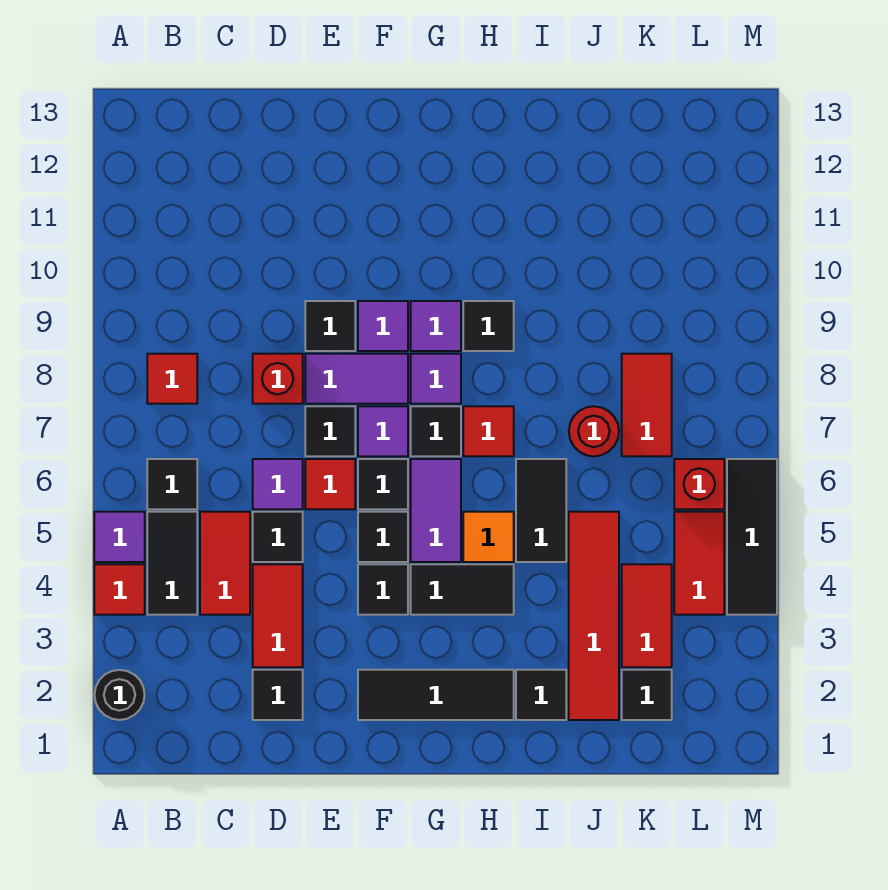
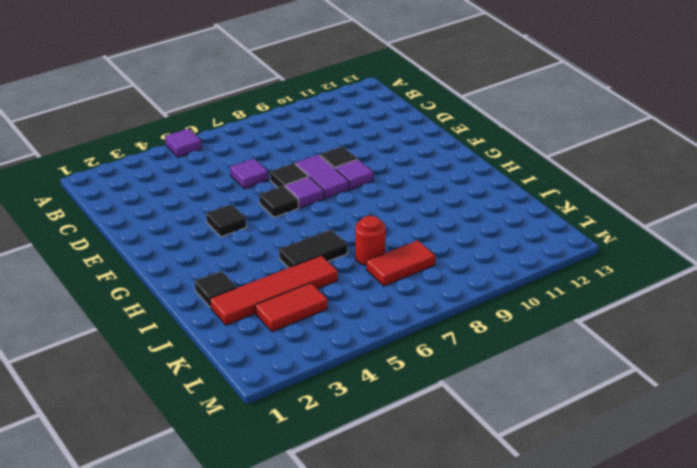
none -> black 1x1 round brick [95,670,145,720]
none -> red 1x1 tile [94,564,145,615]
none -> black 1x2 tile [147,512,197,615]
none -> black 1x1 tile [147,459,197,509]

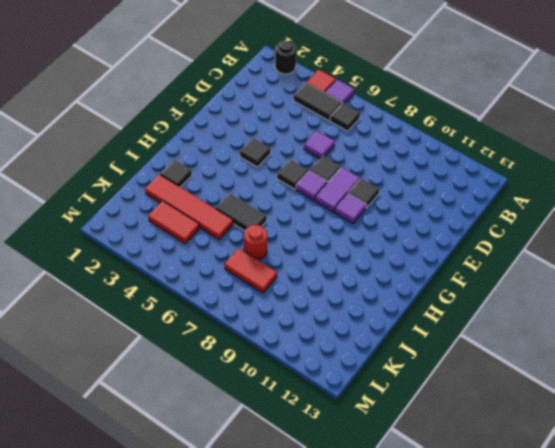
none -> red 1x1 tile [147,354,197,404]
none -> red 1x2 tile [200,512,250,615]
none -> black 1x1 tile [253,670,303,720]
none -> red 1x2 tile [253,564,303,667]

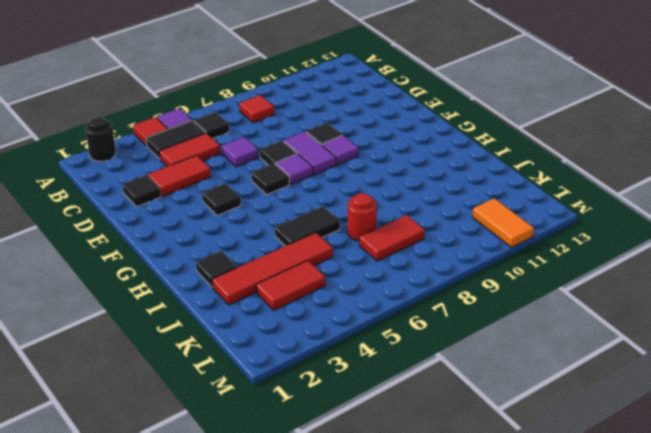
orange 1x2 tile [472,198,534,247] -> none
none -> black 1x1 tile [253,512,303,562]
none -> red 1x1 brick [253,354,303,404]
none -> red 1x1 tile [305,459,355,509]
none -> black 1x3 tile [358,670,514,720]

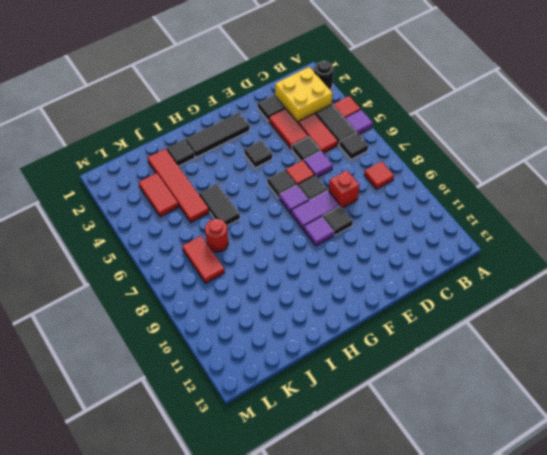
yellow 2x2 brick [275,67,332,122] -> none
none -> black 1x1 tile [358,512,408,562]
none -> black 1x2 tile [411,564,514,615]
none -> purple 1x2 tile [411,459,461,562]
none -> black 1x1 tile [411,406,461,456]

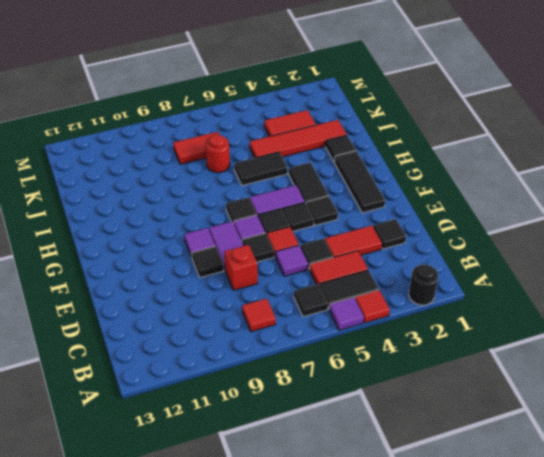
none -> purple 1x1 tile [411,354,461,404]
none -> purple 1x1 tile [411,301,461,351]
none -> orange 1x1 tile [463,512,514,562]
none -> red 1x1 tile [463,406,514,456]

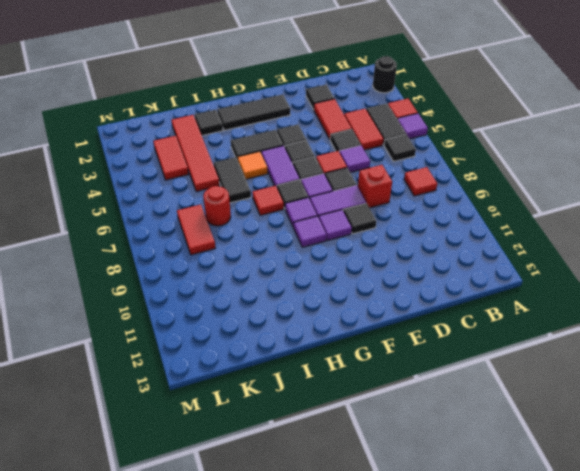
none -> black 1x1 tile [463,301,514,351]
none -> black 1x1 tile [622,670,672,720]
none -> red 1x2 tile [674,512,724,615]
none -> red 1x1 brick [674,459,724,509]

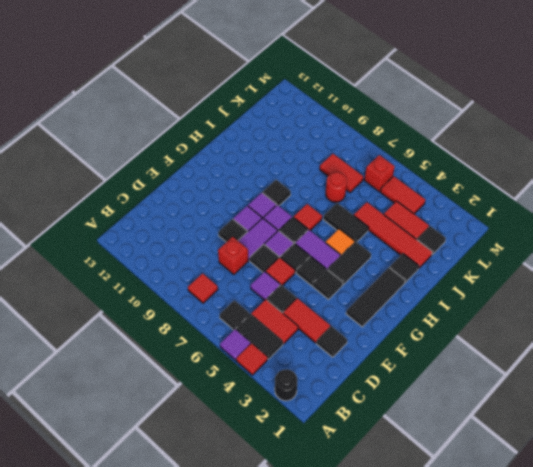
none -> black 1x3 tile [727,459,777,615]

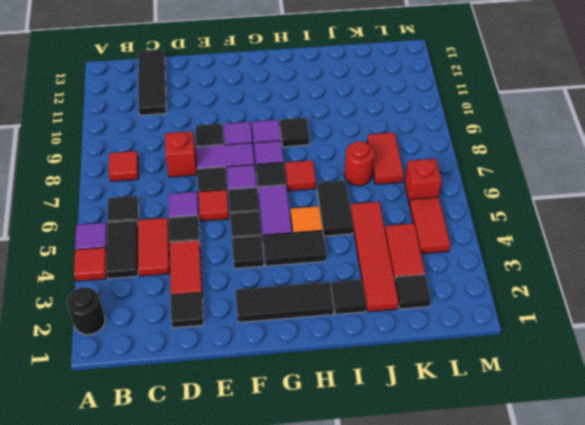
black 1x3 tile [138,50,166,115] -> black 1x3 tile moved to [727,459,777,615]

